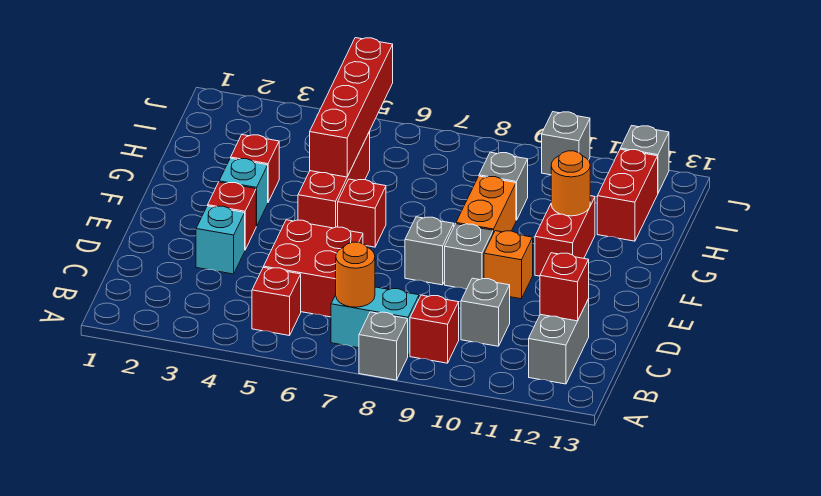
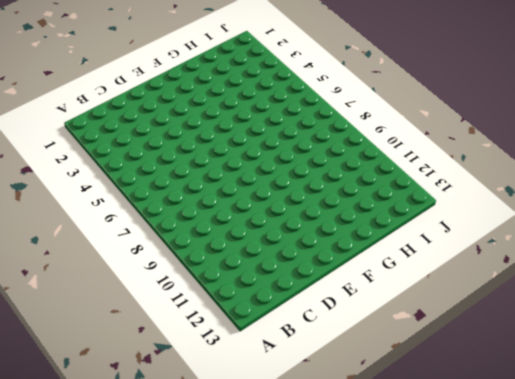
none -> grey 1x1 brick [359,312,408,380]
none -> red 1x1 brick [252,267,301,336]
none -> cyan 1x2 brick [331,287,419,356]

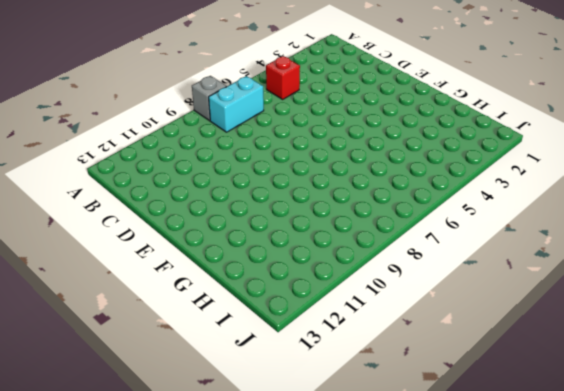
none -> red 1x1 brick [410,295,459,363]
none -> grey 1x2 brick [529,299,589,384]
none -> red 2x2 brick [264,220,363,317]

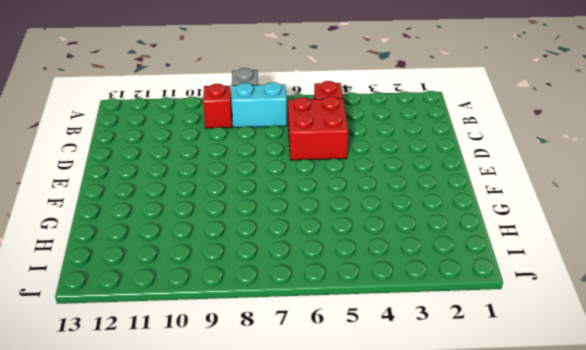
none -> grey 1x2 brick [529,299,589,384]
none -> grey 1x1 brick [461,278,510,346]
none -> cyan 1x1 brick [196,206,245,274]

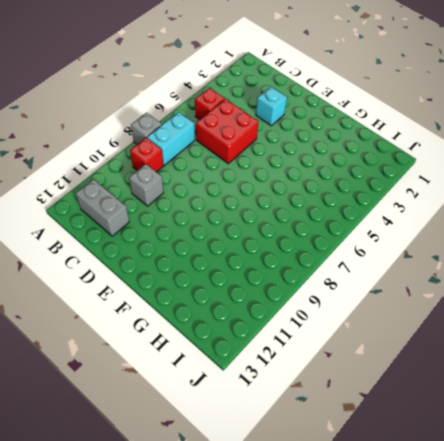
none -> red 1x1 brick [208,182,256,249]
none -> grey 1x1 brick [405,217,454,285]
none -> grey 1x1 brick [445,224,493,289]

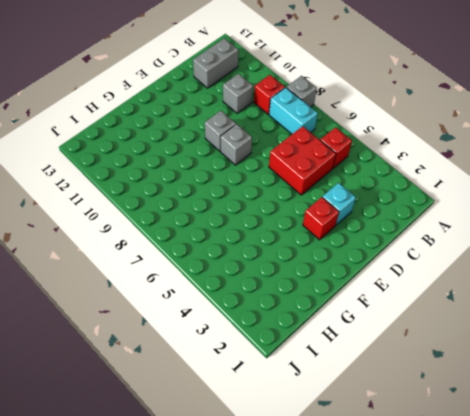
none -> orange 1x1 brick [484,231,533,299]
none -> cyan 1x1 brick [219,158,268,226]
none -> red 1x3 brick [298,132,370,228]

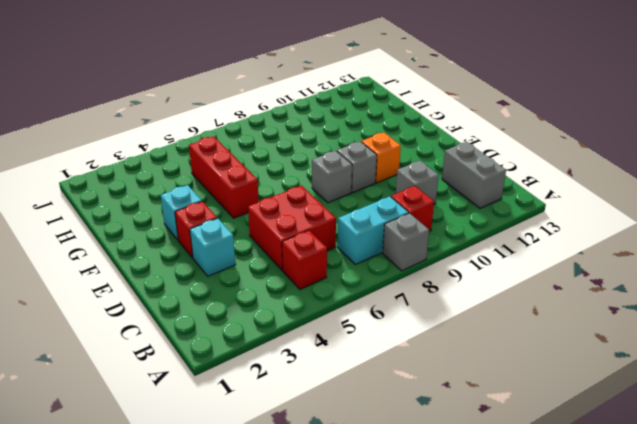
none -> red 1x1 brick [338,179,386,247]
none -> orange 1x2 brick [456,176,516,234]
none -> red 1x2 brick [535,196,595,276]

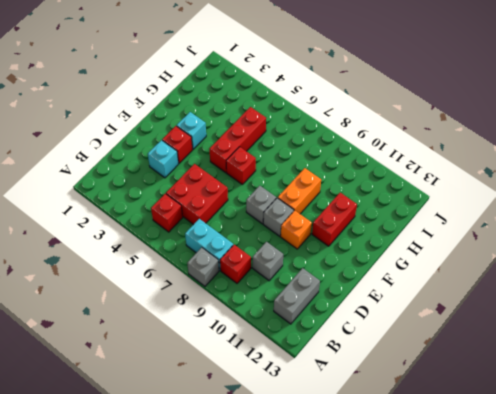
none -> red 1x1 brick [231,135,279,202]
none -> grey 1x1 brick [479,152,528,220]
none -> red 1x2 brick [597,149,658,241]

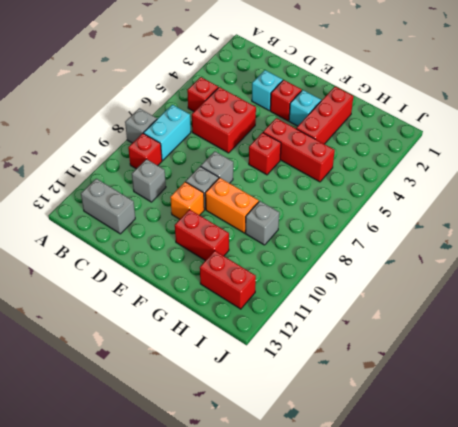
red 1x3 brick [296,87,353,144] -> red 1x1 brick [231,135,279,202]
none -> grey 1x1 brick [542,112,590,175]
none -> grey 1x1 brick [620,126,669,193]
none -> orange 1x1 round brick [336,242,375,307]

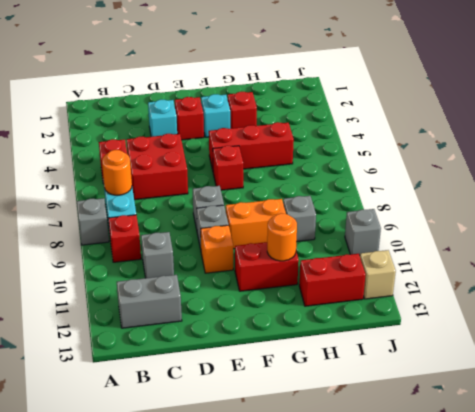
tan 1x1 brick [360,250,396,299] -> grey 1x1 brick [620,126,669,193]
none -> red 1x1 brick [540,253,589,321]
none -> red 1x4 brick [310,38,393,177]

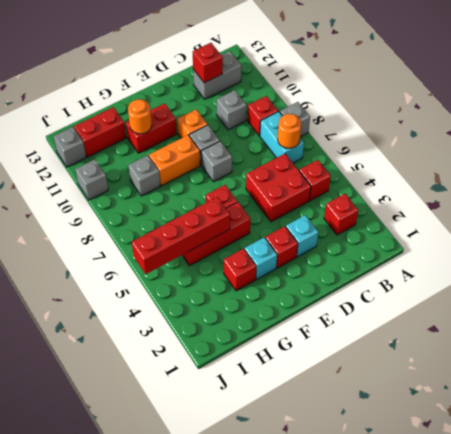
red 1x1 brick [324,194,358,235] -> none

